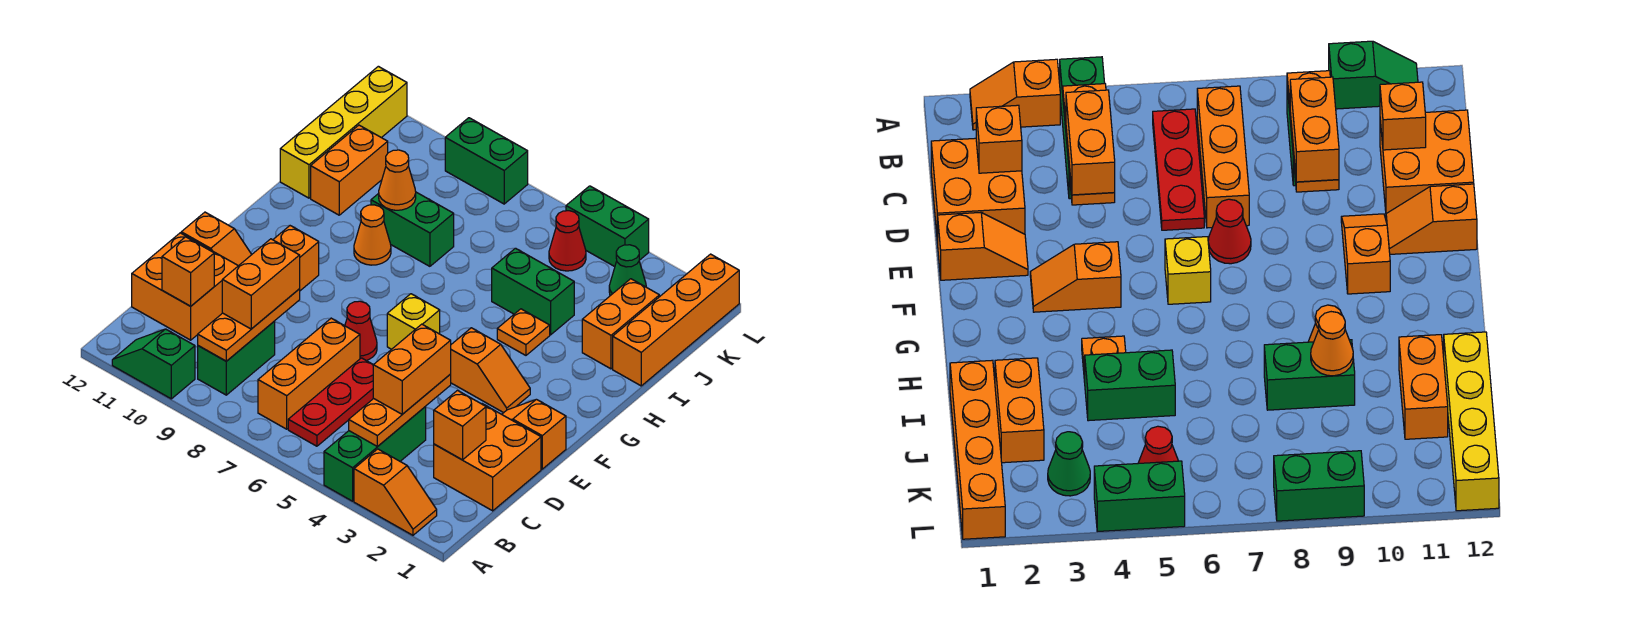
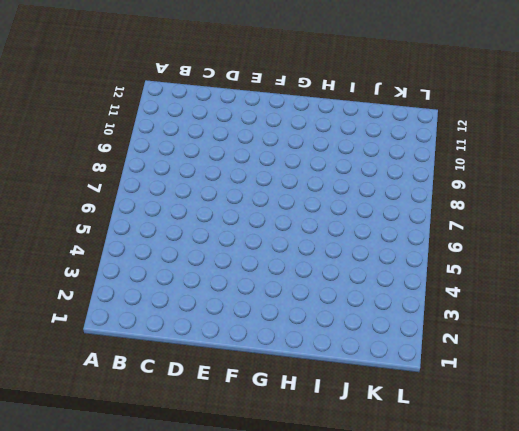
none -> orange 1x2 slope [354,449,437,535]
none -> green 1x3 brick [324,407,426,501]
none -> green 1x2 slope [112,329,195,399]
none -> red 1x3 plate [288,358,374,446]

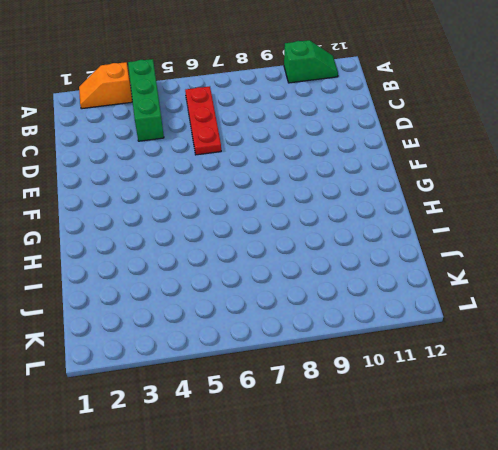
none -> orange 1x3 brick [258,318,360,429]
none -> green 1x2 brick [198,321,275,395]
none -> orange 2x2 brick [434,404,541,511]
none -> orange 2x2 brick [132,233,238,340]

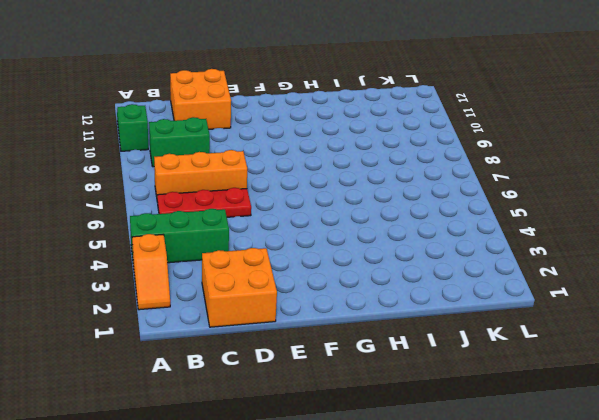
none -> orange 1x2 slope [502,399,566,469]
none -> red 1x1 cone [345,301,377,360]
none -> orange 1x2 slope [273,226,319,291]
none -> orange 1x2 slope [181,212,252,266]

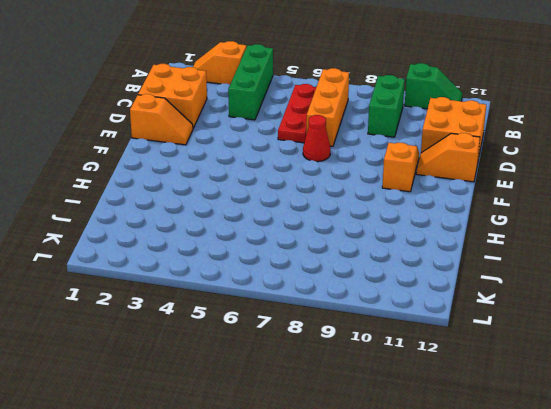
none -> orange 1x2 slope [450,328,530,413]
none -> yellow 1x1 brick [387,294,440,349]
none -> orange 1x1 plate [497,309,550,355]
none -> orange 1x1 cone [354,205,391,265]

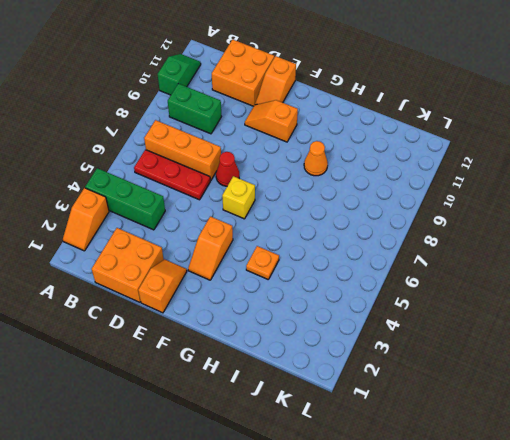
none -> orange 1x4 brick [613,254,739,386]
none -> orange 1x2 brick [582,279,659,369]
none -> green 1x2 brick [492,248,574,335]
none -> green 1x2 brick [371,192,454,266]

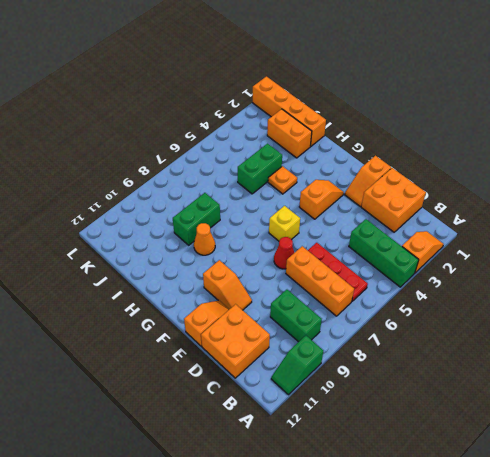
none -> orange 1x2 brick [311,125,388,215]
none -> yellow 1x4 brick [280,66,407,198]
none -> green 1x1 cone [609,245,646,296]
none -> red 1x1 cone [549,211,586,271]

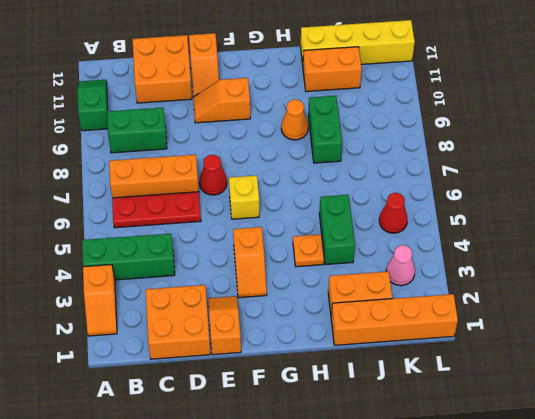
pink 1x1 cone [386,245,415,286] -> green 1x1 cone [609,245,646,296]
none -> green 1x2 brick [566,186,649,267]
none -> green 1x2 brick [445,118,528,204]
none -> orange 1x3 plate [349,375,451,447]
none -> orange 1x3 plate [198,289,300,361]

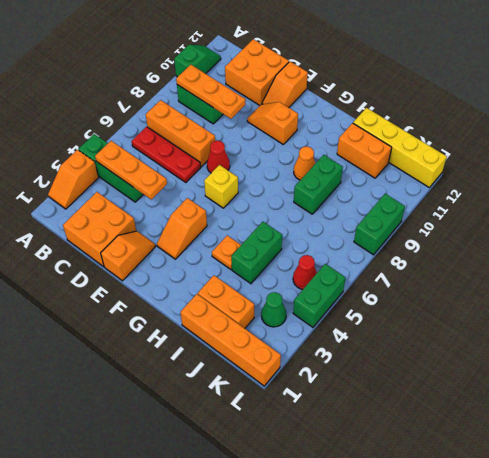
none -> orange 1x1 brick [434,391,486,460]
none -> orange 1x1 brick [162,237,214,306]
none -> orange 1x1 cone [379,150,416,210]
none -> orange 1x2 brick [373,324,451,414]

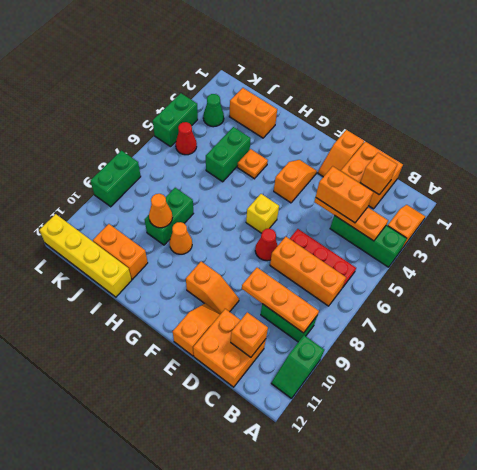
none -> orange 1x4 brick [613,254,739,386]
none -> orange 1x2 brick [222,239,300,329]

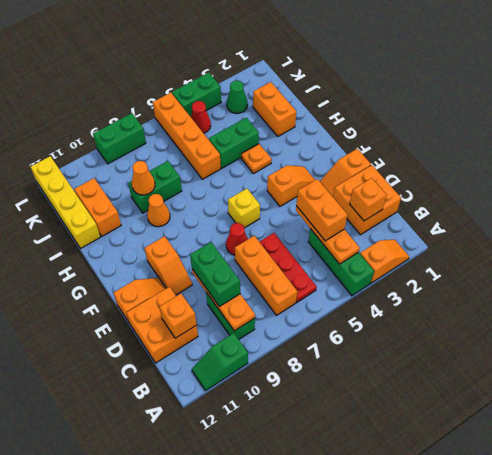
green 1x2 brick [190,242,240,307] -> orange 1x2 brick [222,239,300,329]
orange 1x4 brick [153,93,221,179] -> orange 1x4 brick moved to [613,254,739,386]

